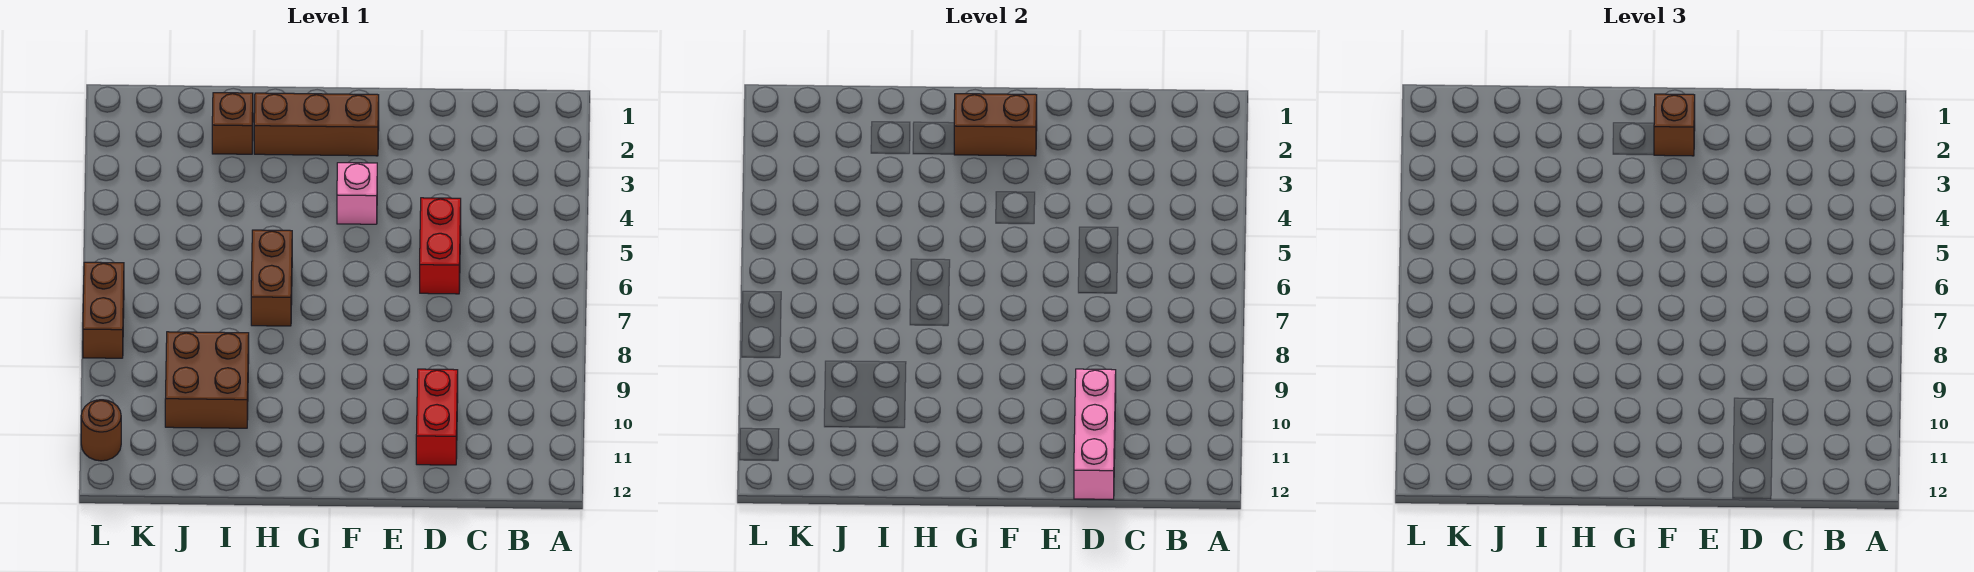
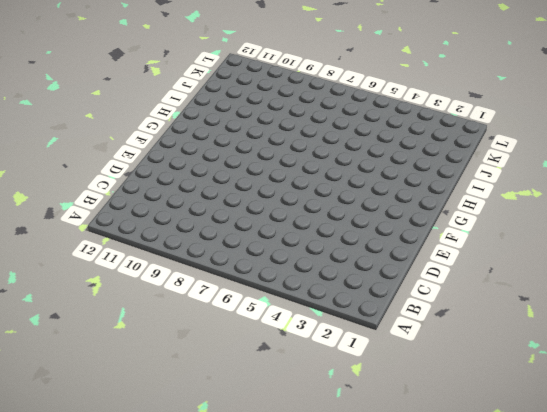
none -> red 1x2 brick [420,198,461,294]
none -> red 1x2 brick [416,369,458,465]
none -> brown 1x3 brick [254,93,379,156]

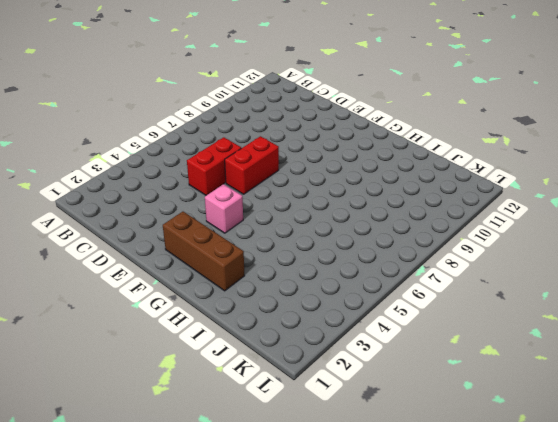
red 1x2 brick [225,136,279,194] -> red 1x2 brick moved to [416,369,458,465]
none -> brown 1x2 brick [251,230,292,326]
none -> brown 1x1 brick [212,93,253,154]
none -> brown 2x2 brick [165,332,249,428]

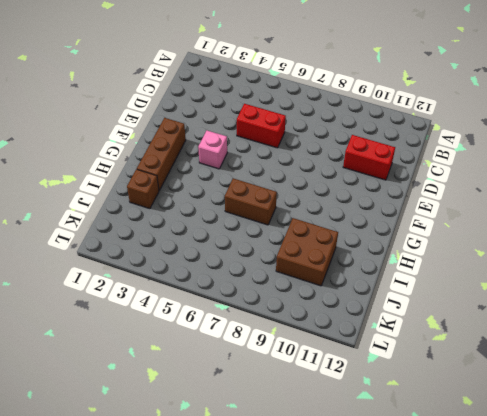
none -> brown 1x2 brick [83,262,124,358]
none -> brown 1x1 round brick [81,400,121,461]
none -> pink 1x3 brick [1074,369,1116,499]

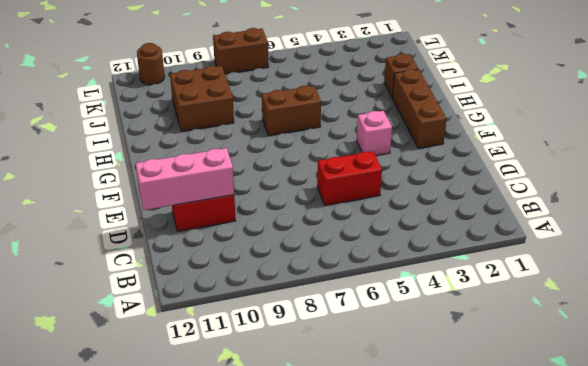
none -> brown 1x2 brick [954,94,1037,156]
none -> brown 1x1 brick [1654,94,1695,156]

